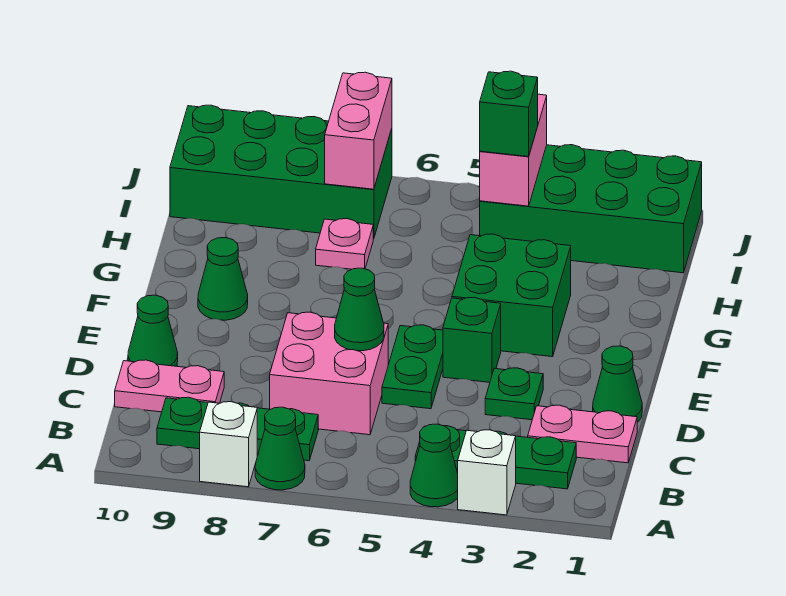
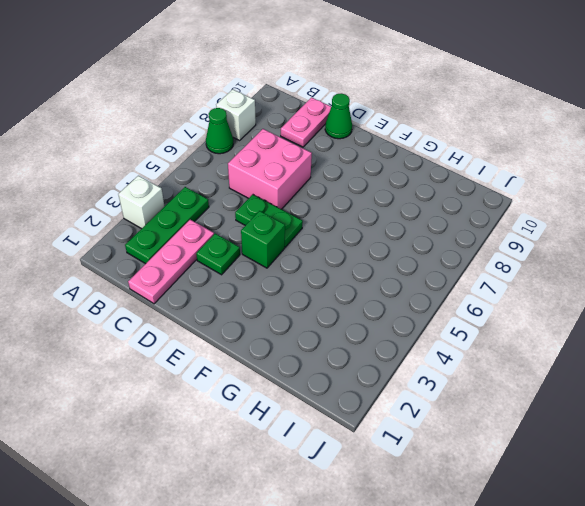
pink 1x3 plate [128,220,214,304] -> pink 1x2 plate [528,405,637,463]
none -> green 1x1 cone [410,424,458,507]
none -> green 1x3 plate [157,397,318,461]
none -> green 1x1 cone [593,346,642,422]

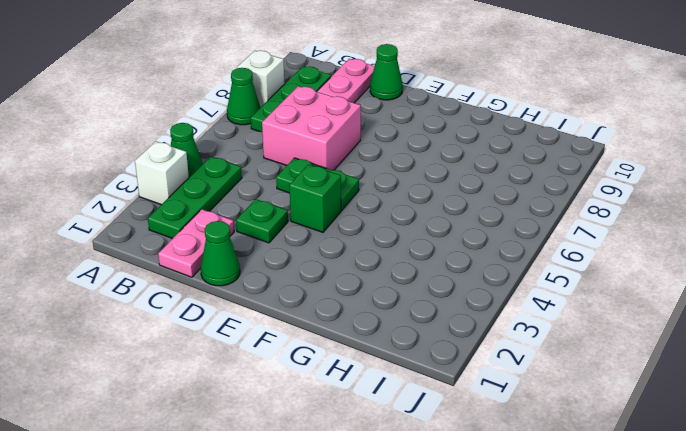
none -> green 2x2 brick [452,234,571,357]
none -> green 1x1 cone [198,238,248,320]
none -> pink 1x1 plate [316,219,373,269]

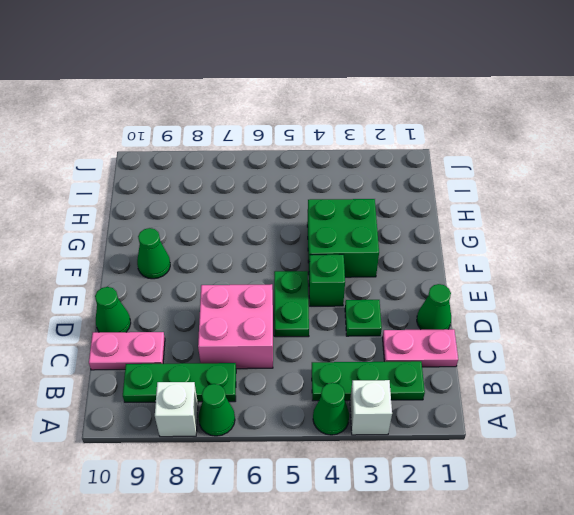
none -> pink 1x1 plate [316,219,373,269]
none -> green 2x4 brick [480,145,702,273]
none -> green 2x4 brick [170,105,392,239]

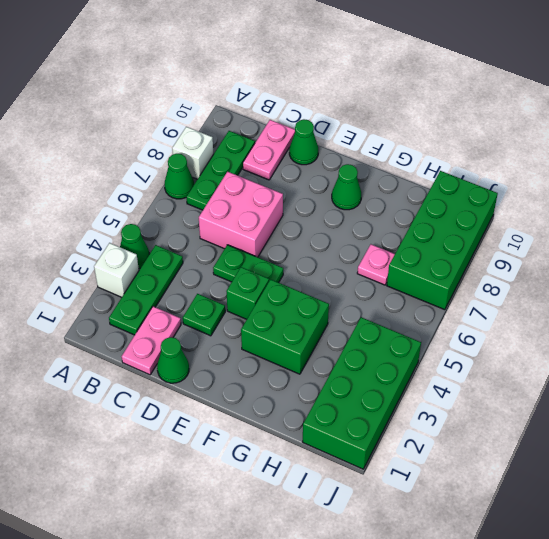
none -> green 1x1 cone [335,268,384,351]
none -> pink 1x2 brick [480,94,547,206]
none -> pink 1x2 brick [325,72,392,189]

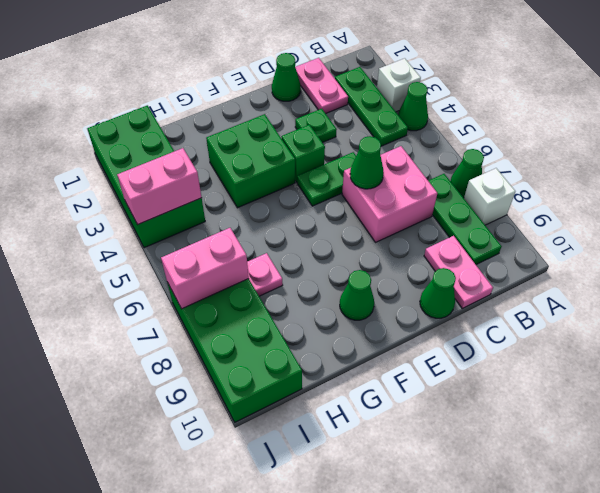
none -> green 1x1 brick [480,71,538,157]

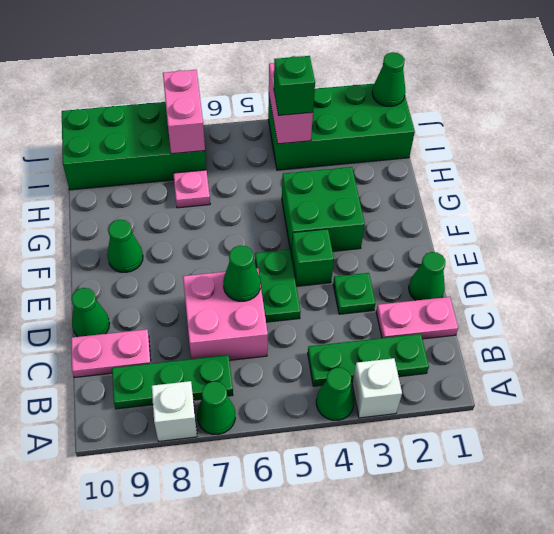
green 1x1 cone [372,52,406,106] -> none

